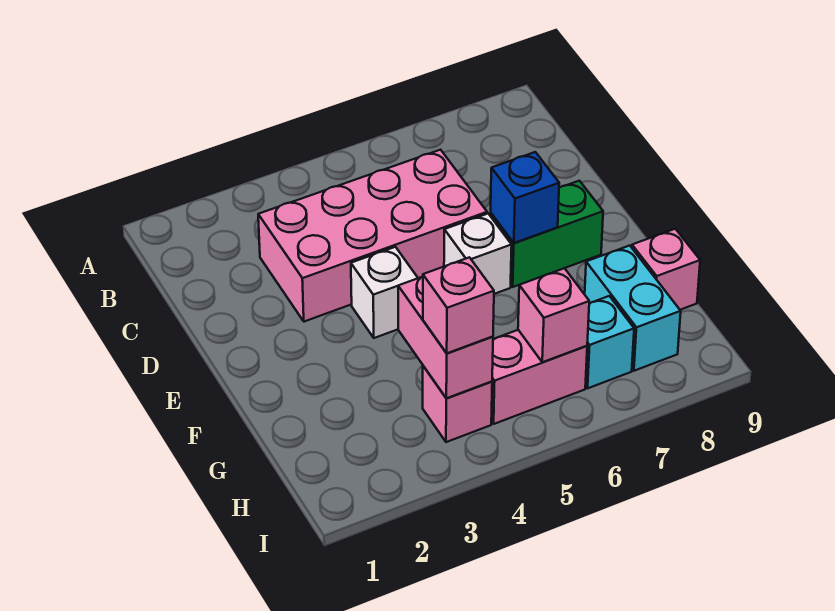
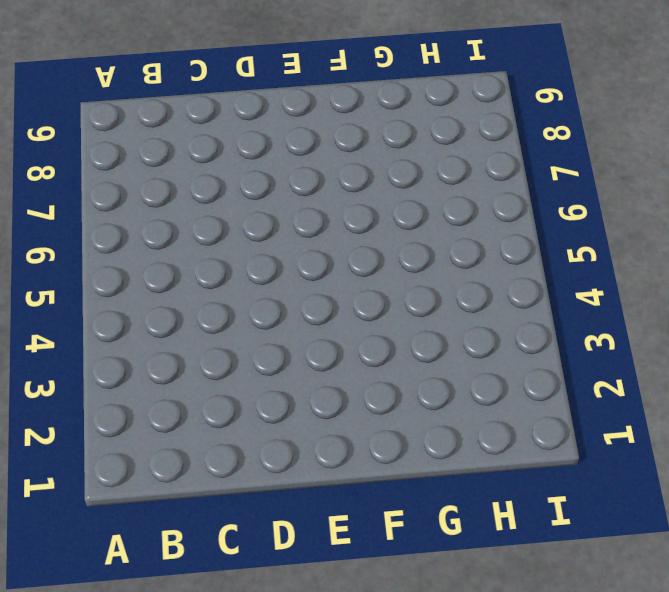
none -> pink 2x4 brick [258,150,487,322]
none -> white 1x1 brick [351,247,418,338]
none -> white 1x1 brick [444,214,512,294]

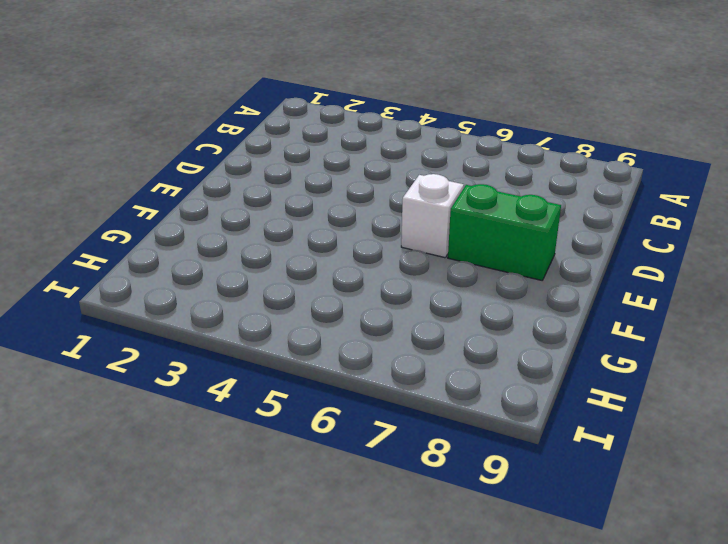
none -> pink 2x4 brick [258,150,487,322]
none -> white 1x1 brick [351,247,418,338]
none -> cyan 1x2 brick [585,246,681,371]

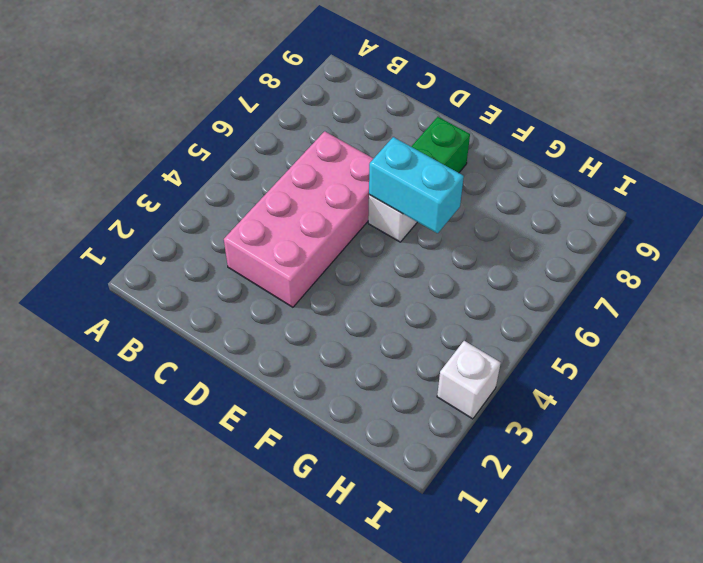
cyan 1x2 brick [369,137,464,233] -> cyan 1x2 brick moved to [585,246,681,371]
white 1x1 brick [437,341,501,419] -> white 1x1 brick moved to [351,247,418,338]
none -> pink 1x1 brick [632,229,700,310]
none -> pink 1x1 brick [423,366,492,442]
none -> pink 1x2 brick [491,330,587,424]

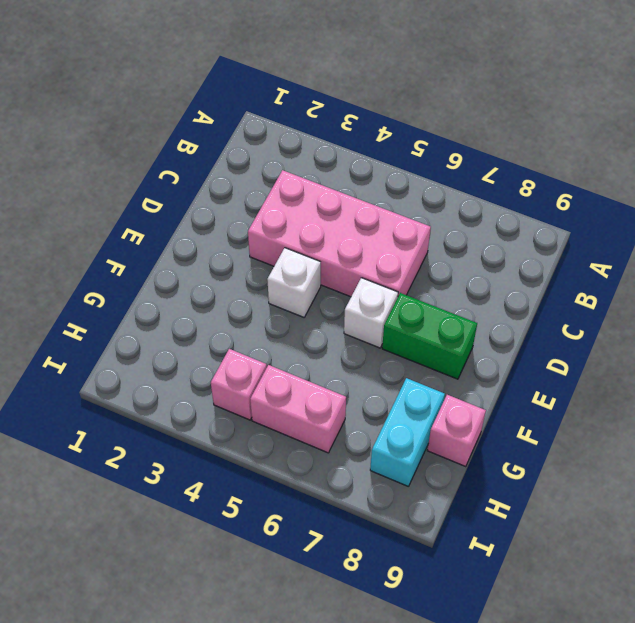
none -> cyan 1x1 brick [585,296,634,388]
none -> blue 1x1 brick [491,152,559,243]
none -> pink 1x2 brick [398,277,493,398]

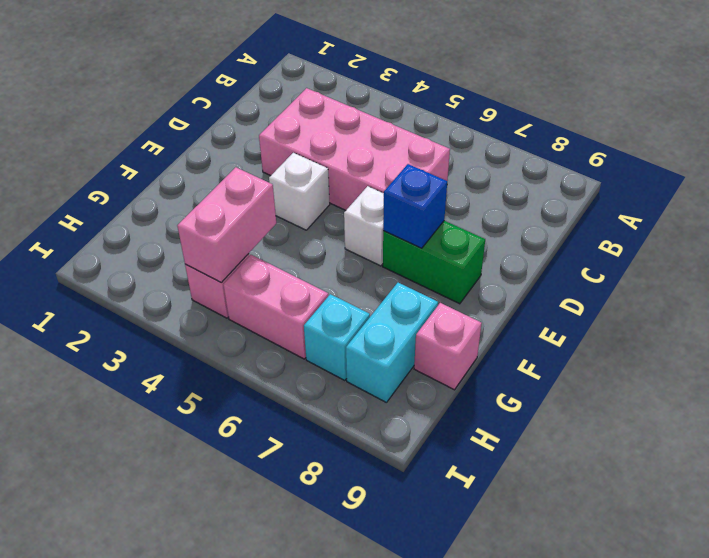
none -> pink 1x1 brick [518,268,589,362]
none -> pink 1x1 brick [423,257,494,353]

